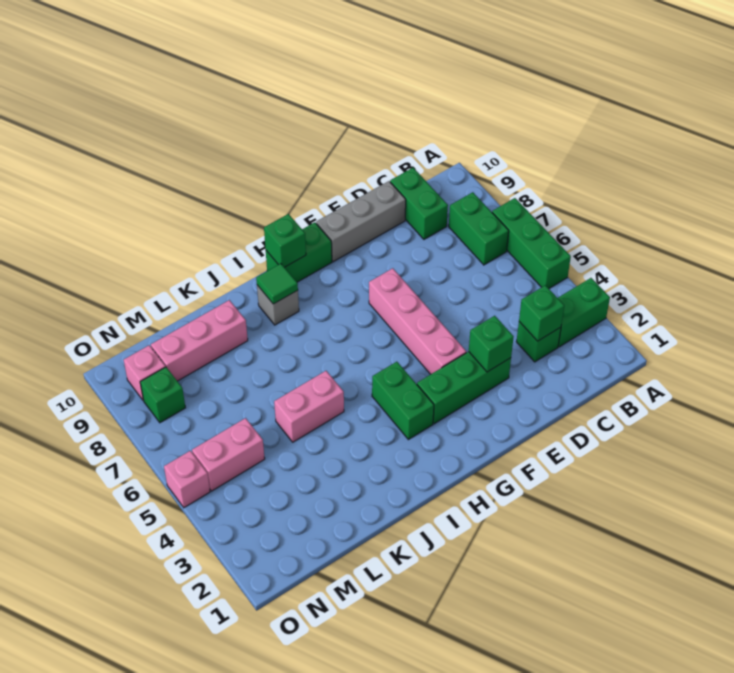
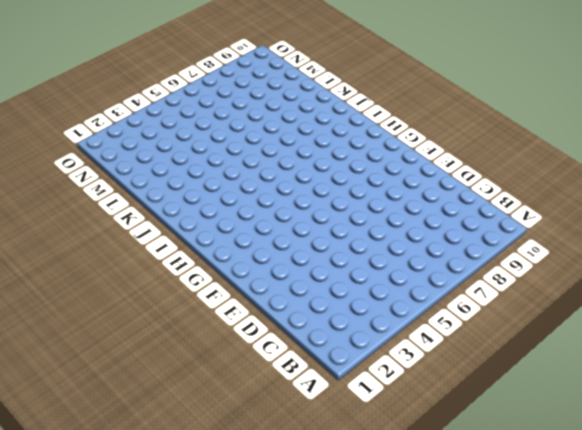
none -> green 1x2 brick [558,278,610,347]
none -> green 1x3 brick [492,198,571,288]
none -> green 1x2 brick [449,192,509,265]

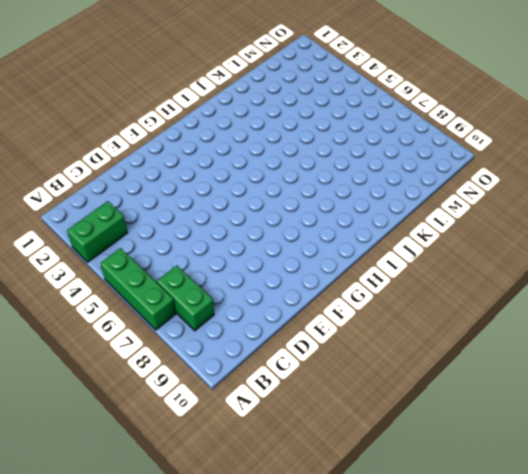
none -> green 1x1 brick [516,322,561,362]
none -> green 1x2 brick [390,168,448,239]
none -> grey 1x3 brick [316,181,406,262]

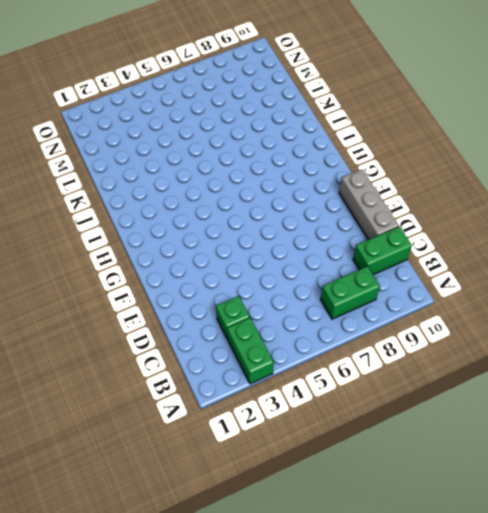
none -> green 1x3 brick [492,198,571,288]
none -> green 1x3 brick [417,352,511,424]
none -> pink 1x4 brick [369,268,466,374]

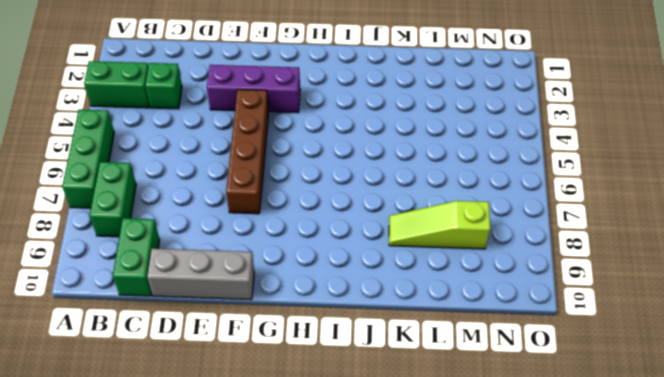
purple 1x3 brick [207,65,300,112] -> green 1x3 brick [417,352,511,424]
brown 1x4 brick [226,90,269,214] -> pink 1x4 brick [369,268,466,374]
lime 1x3 slope [389,201,490,249] -> none
none -> green 1x2 brick [266,222,332,282]
none -> green 1x2 brick [372,362,434,440]
none -> grey 1x1 brick [257,285,299,325]

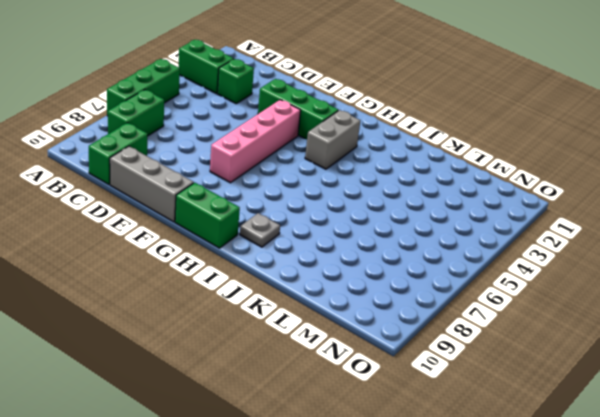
grey 1x2 brick [305,110,360,169] -> green 1x2 brick [372,362,434,440]
grey 1x1 plate [240,213,280,247] -> grey 1x1 brick [257,285,299,325]
none -> pink 1x2 brick [274,371,344,442]
none -> pink 1x3 brick [151,300,248,381]
none -> pink 1x2 brick [192,418,265,491]

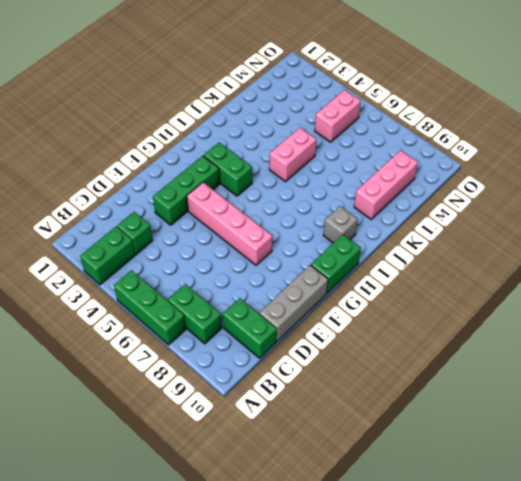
none -> green 1x1 brick [140,367,185,423]
none -> pink 1x1 brick [124,345,166,401]
none -> pink 1x1 brick [164,451,210,508]

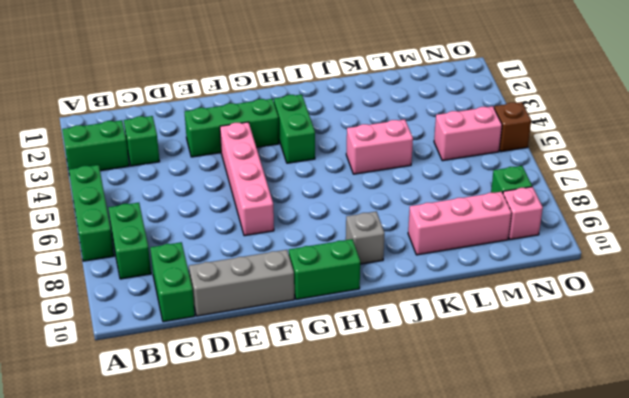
brown 1x1 brick [494,102,531,152] -> pink 1x1 brick [164,451,210,508]
none -> green 1x1 brick [519,285,564,341]
none -> green 1x1 brick [469,316,514,372]
none -> green 1x1 brick [264,214,306,267]

